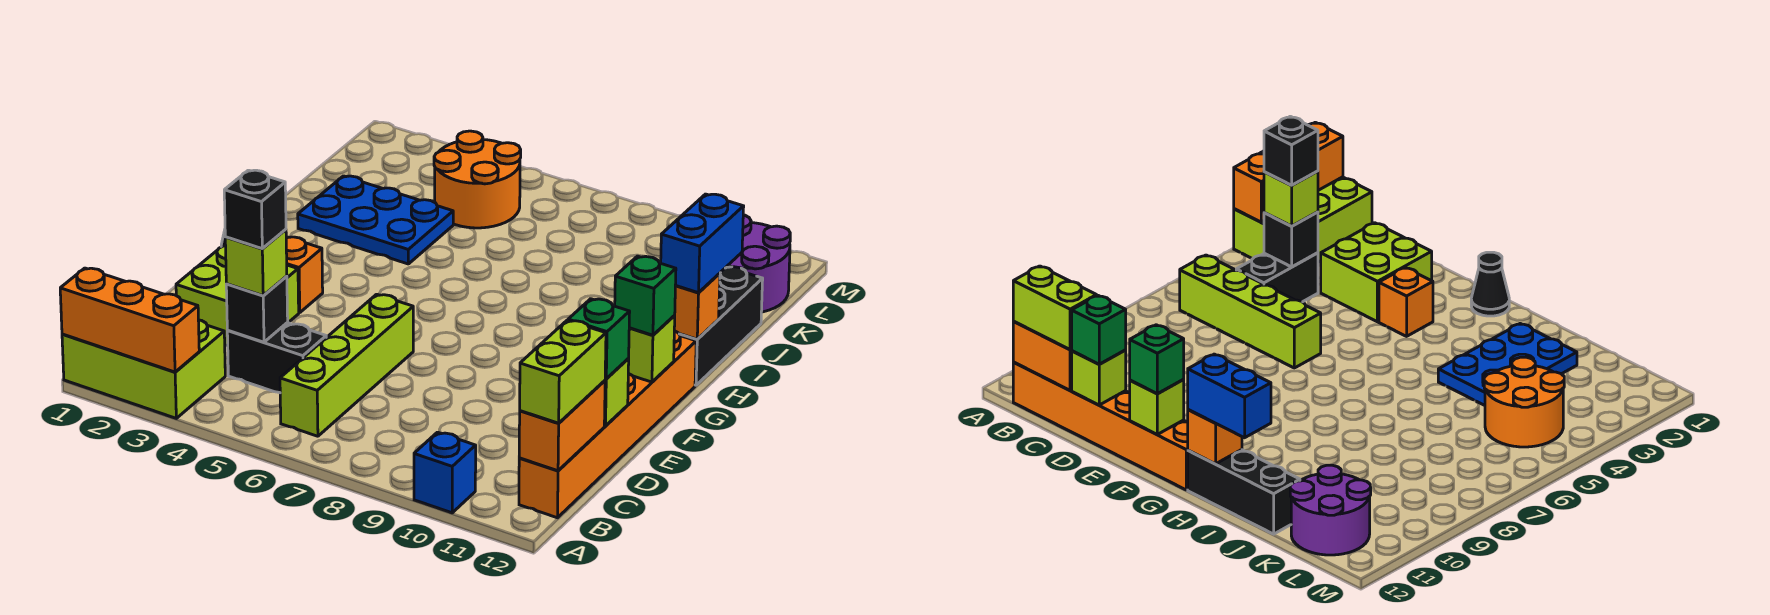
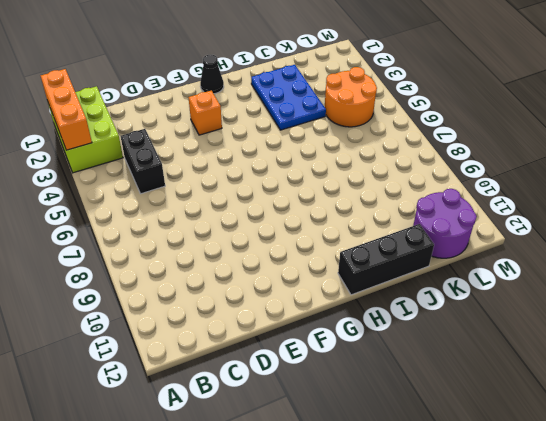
none -> blue 1x1 brick [414,432,476,513]
none -> lime 1x4 brick [280,294,413,436]
none -> orange 1x6 brick [519,331,696,518]

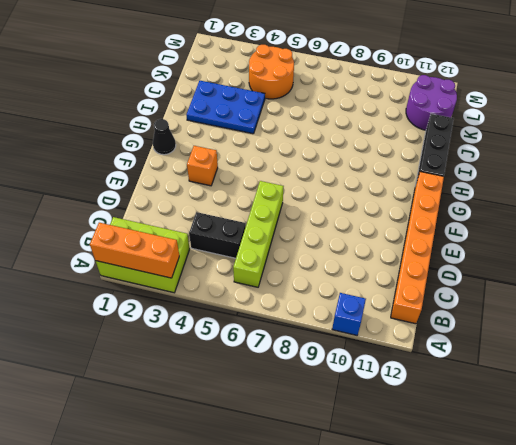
none -> lime 2x2 brick [176,245,299,346]
none -> orange 1x2 brick [519,381,605,471]
none -> black 1x1 brick [226,276,288,342]

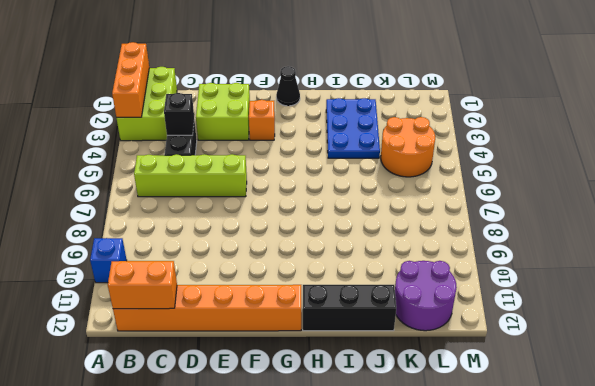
none -> lime 1x1 brick [604,359,629,426]
none -> lime 1x1 brick [628,316,675,382]
none -> orange 1x1 brick [674,273,720,339]

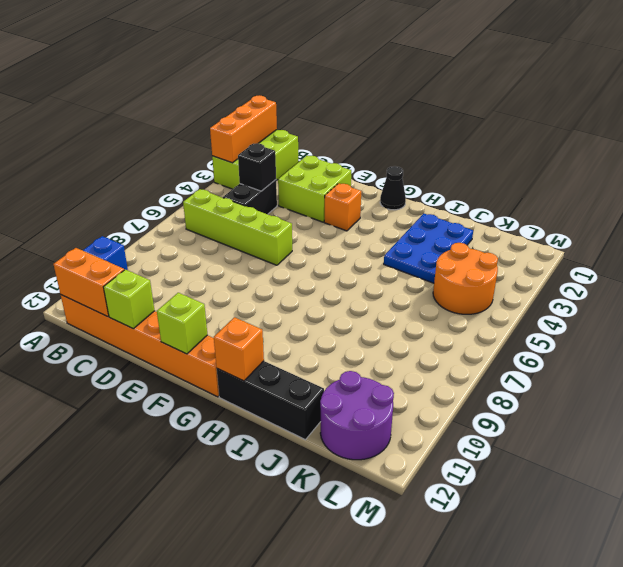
none -> lime 1x2 brick [520,320,606,423]
none -> lime 1x1 brick [225,229,287,296]
none -> green 1x1 brick [568,299,630,379]

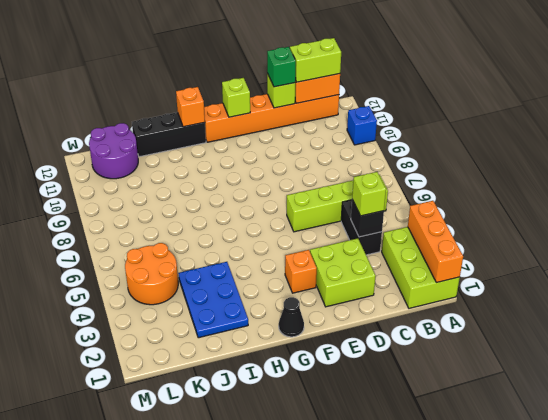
none -> green 1x1 brick [615,256,676,335]
none -> blue 1x2 brick [661,194,744,293]
none -> black 1x1 brick [224,170,286,248]

